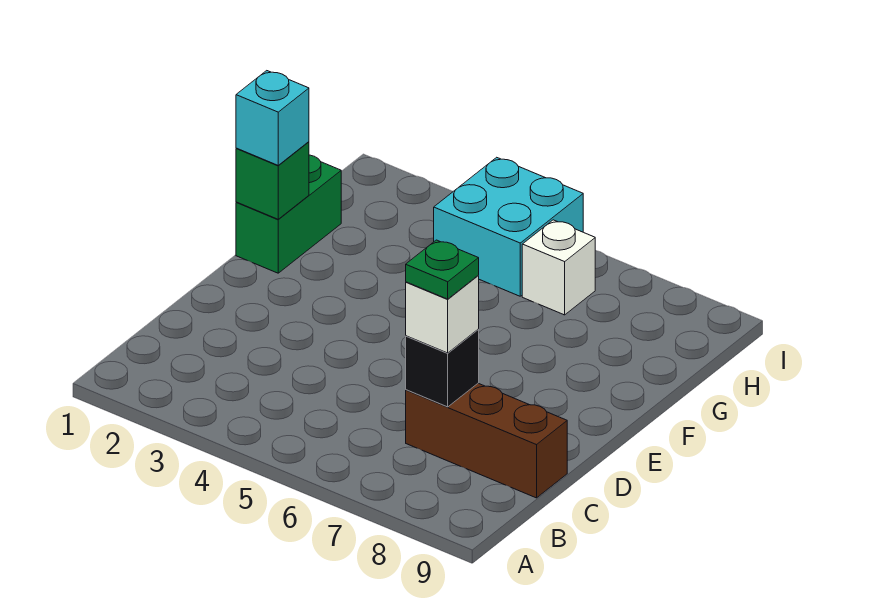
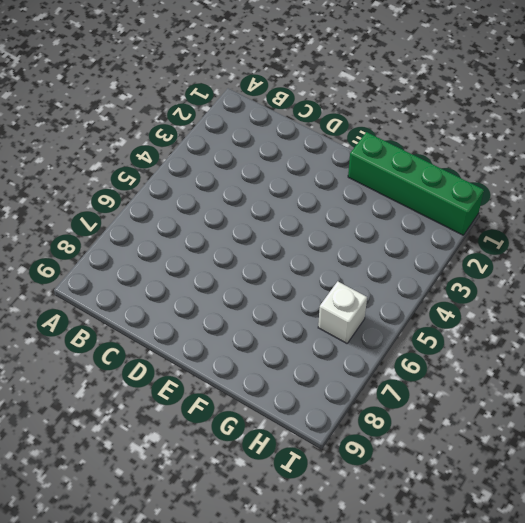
green 1x4 brick [348,132,484,235] -> green 1x2 brick [236,155,341,273]
none -> brown 1x3 brick [406,383,567,498]
none -> cyan 2x2 brick [434,157,583,296]

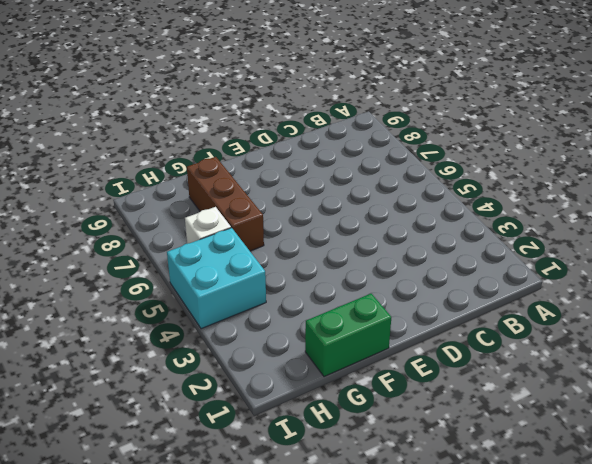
brown 1x3 brick [187,157,264,251] -> brown 1x3 brick moved to [406,383,567,498]
none -> black 1x1 brick [406,330,479,407]
none -> green 1x1 brick [236,142,309,219]

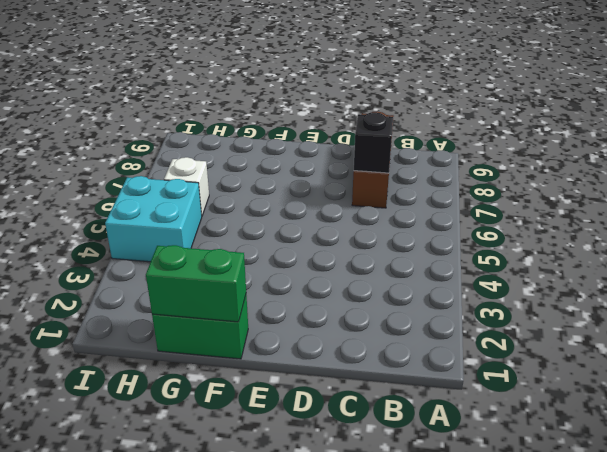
green 1x2 brick [146,245,246,322] -> green 1x1 brick [236,142,309,219]
none -> white 1x1 brick [406,276,479,353]
none -> cyan 1x1 brick [236,71,309,165]

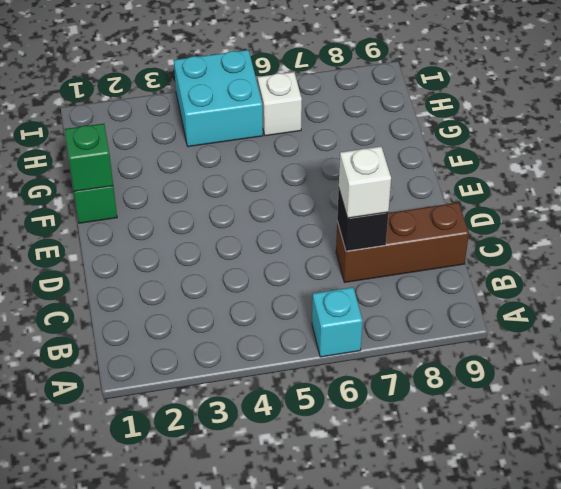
cyan 1x1 brick [312,287,363,357] -> cyan 1x1 brick moved to [236,71,309,165]
none -> green 1x1 plate [406,240,479,299]

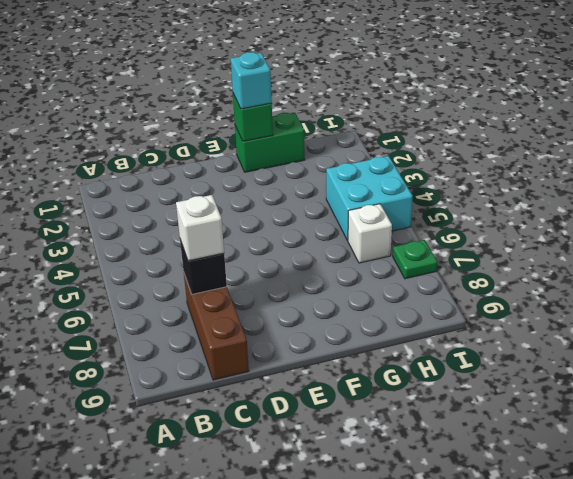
green 1x1 plate [393,240,437,279] -> green 1x1 plate moved to [406,240,479,299]

